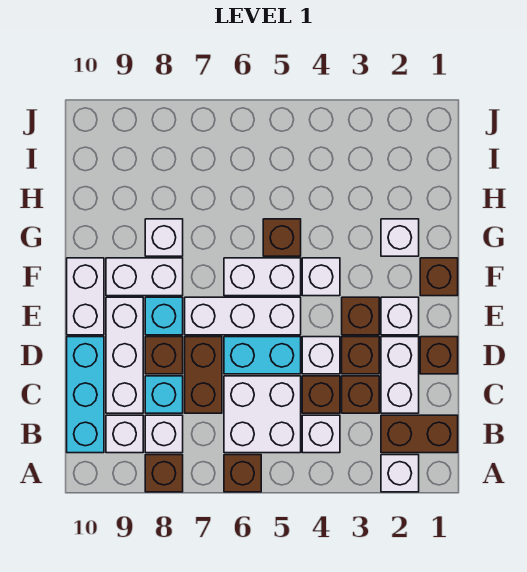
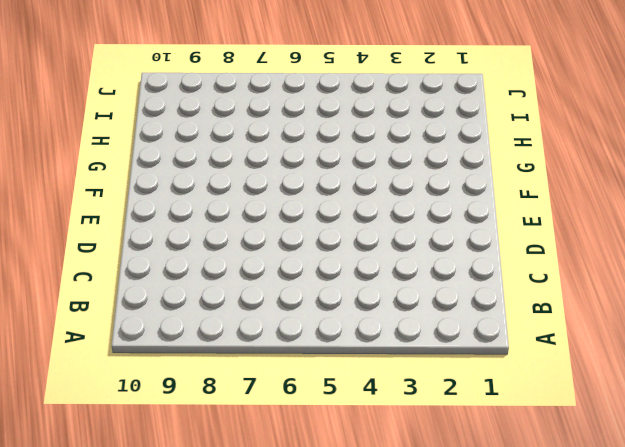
none -> white 1x1 brick [381,455,419,492]
none -> brown 1x1 brick [224,455,261,492]
none -> brown 1x1 brick [145,455,183,492]
none -> brown 1x2 brick [381,415,458,453]

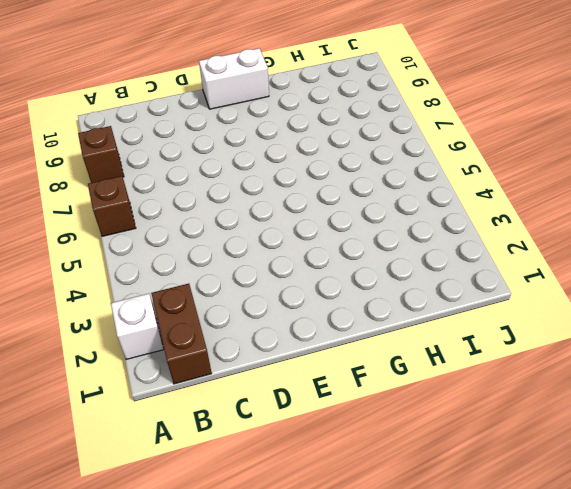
none -> white 1x1 brick [302,415,340,453]
none -> white 2x2 brick [224,376,301,453]
none -> white 1x1 brick [145,415,183,453]
none -> white 1x1 brick [106,415,143,453]

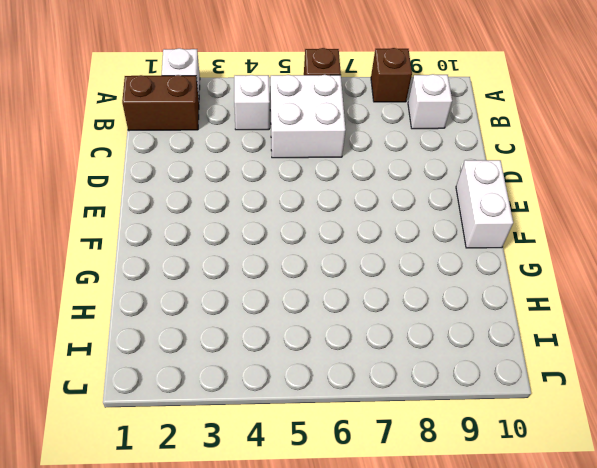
none -> white 1x1 brick [145,415,183,453]
none -> cyan 1x3 brick [67,337,104,453]
none -> white 1x2 brick [381,337,419,413]
none -> brown 1x1 brick [342,376,379,413]

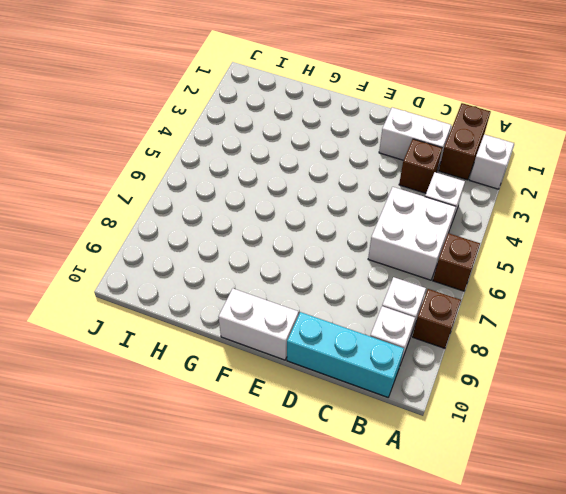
none -> brown 1x1 brick [302,376,340,413]
none -> brown 1x2 brick [185,337,222,413]
none -> cyan 1x1 brick [145,376,183,413]
none -> white 1x3 brick [106,297,143,413]

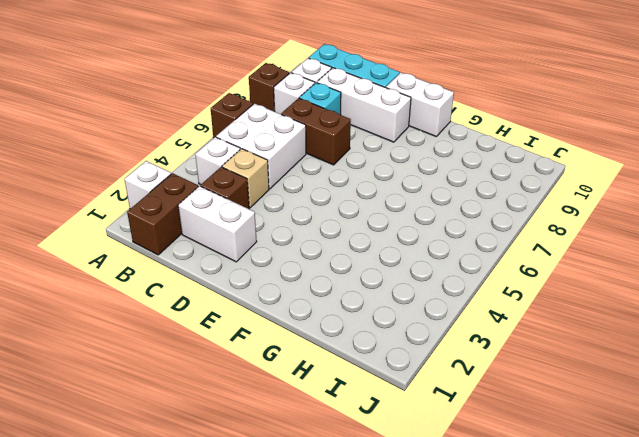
tan 1x1 brick [222,149,269,208] -> brown 1x1 brick [302,376,340,413]
none -> brown 1x1 brick [420,337,458,374]
none -> brown 1x1 brick [342,337,379,374]
none -> white 1x1 brick [302,337,340,374]
none -> cyan 1x2 brick [224,337,301,374]

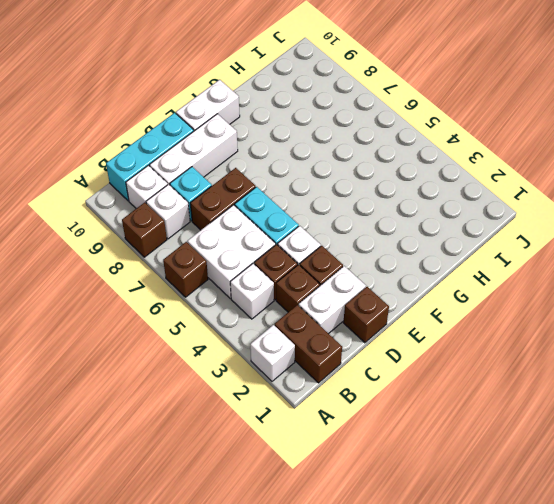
none -> brown 1x1 brick [145,337,183,374]
none -> white 1x1 brick [381,297,419,335]
none -> brown 1x1 brick [342,297,379,335]
none -> white 1x3 brick [185,297,301,335]

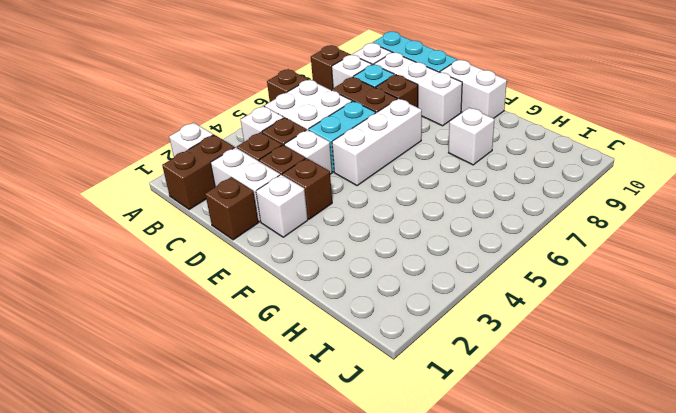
none -> cyan 1x1 brick [145,297,183,335]
none -> brown 1x1 brick [420,258,458,296]
none -> white 1x1 brick [302,258,340,296]
none -> white 1x2 brick [224,258,301,296]

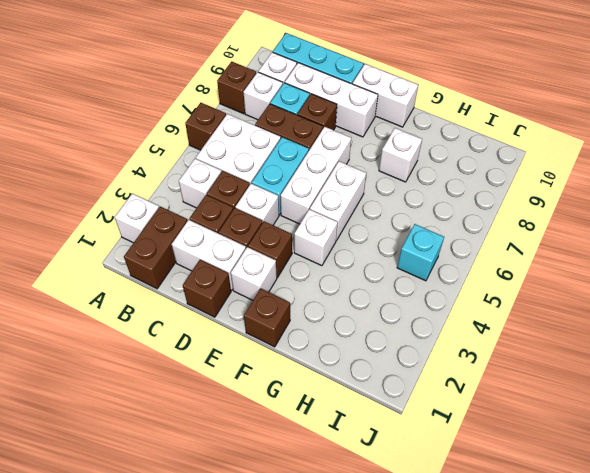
cyan 1x1 brick [397,224,444,281] -> cyan 1x1 brick moved to [145,297,183,335]
none -> white 1x2 brick [106,258,183,296]
none -> white 1x1 brick [381,219,419,256]
none -> brown 1x1 brick [263,219,301,256]

